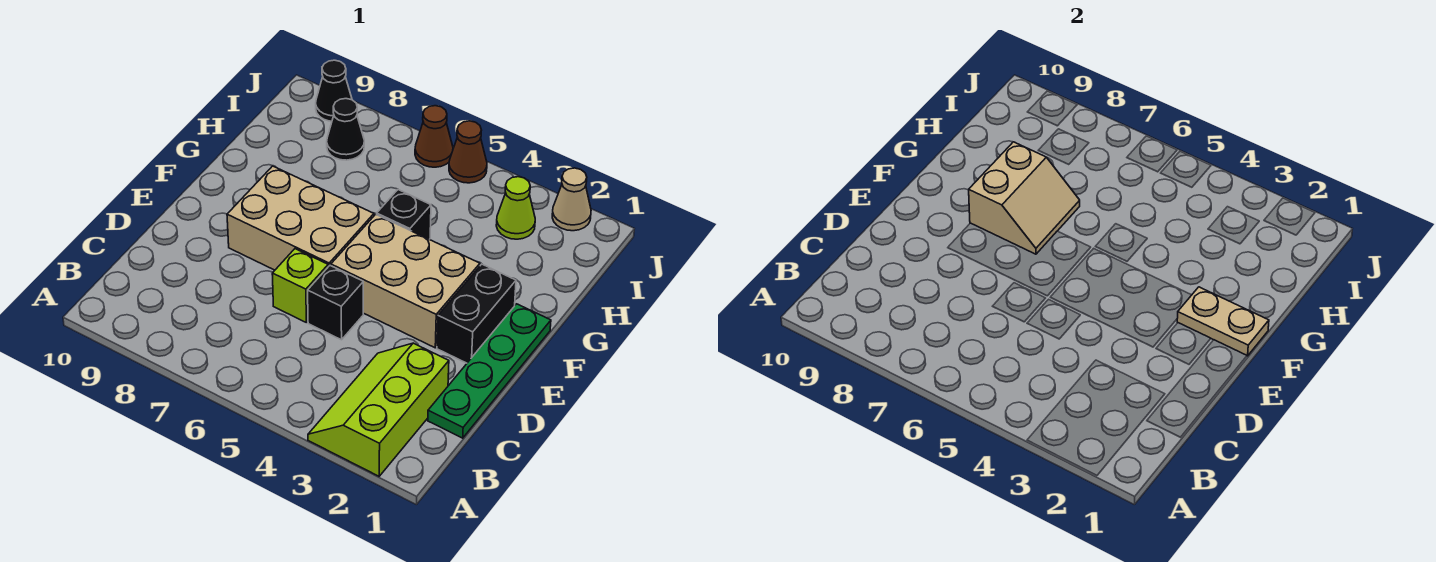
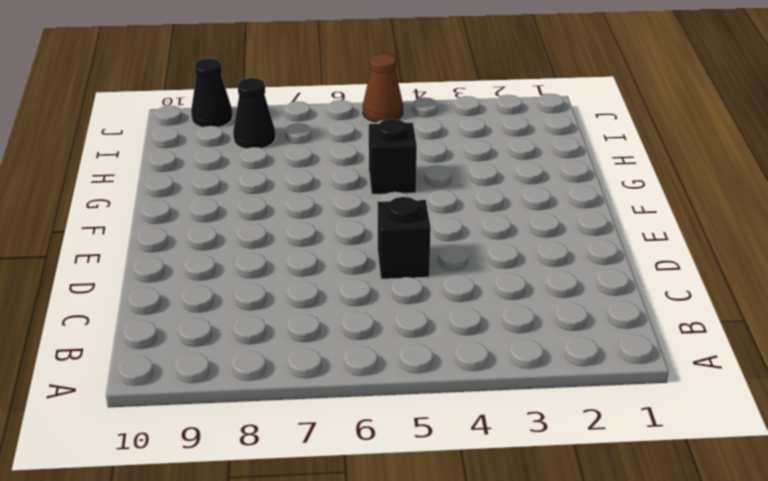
none -> lime 2x3 slope [308,343,449,476]
none -> green 1x4 plate [428,304,551,438]
none -> lime 1x1 brick [272,249,328,323]

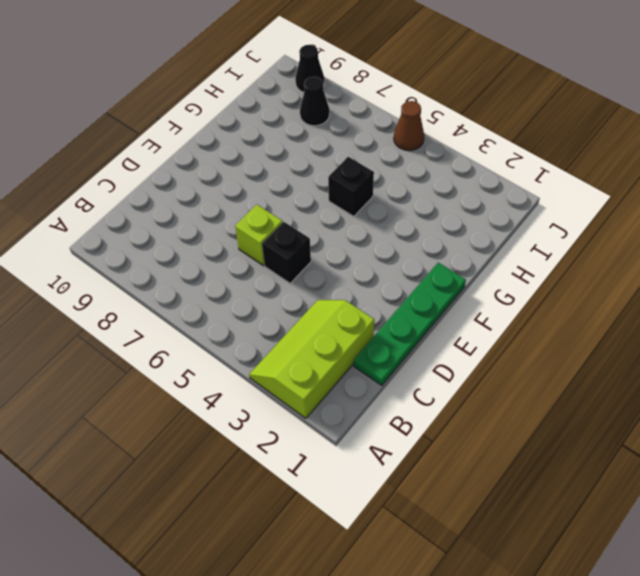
none -> black 1x2 brick [437,264,516,363]
none -> tan 2x3 brick [331,214,480,348]
none -> tan 2x3 brick [227,166,374,270]

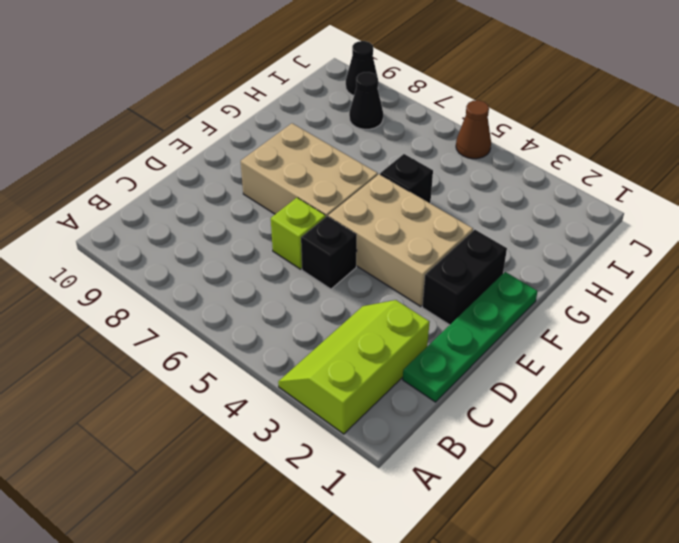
none -> lime 1x1 cone [496,177,535,239]
none -> tan 1x1 cone [552,168,591,231]
none -> brown 1x1 cone [415,106,453,167]

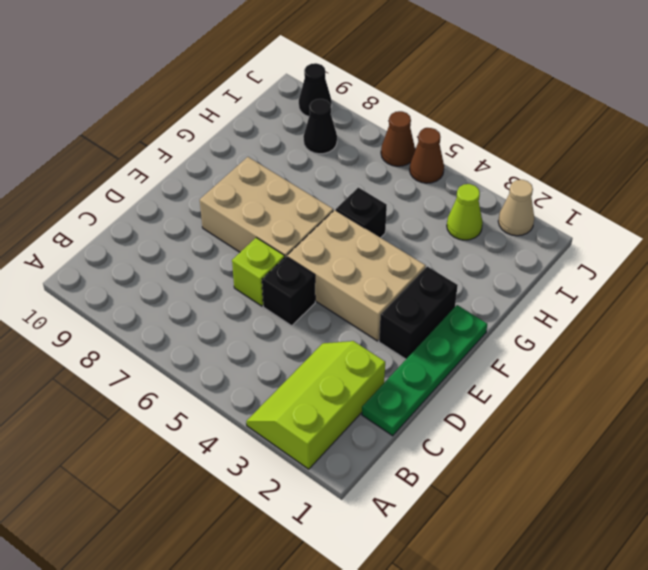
none -> tan 1x2 plate [1177,287,1269,356]
none -> tan 2x2 slope [969,142,1080,254]

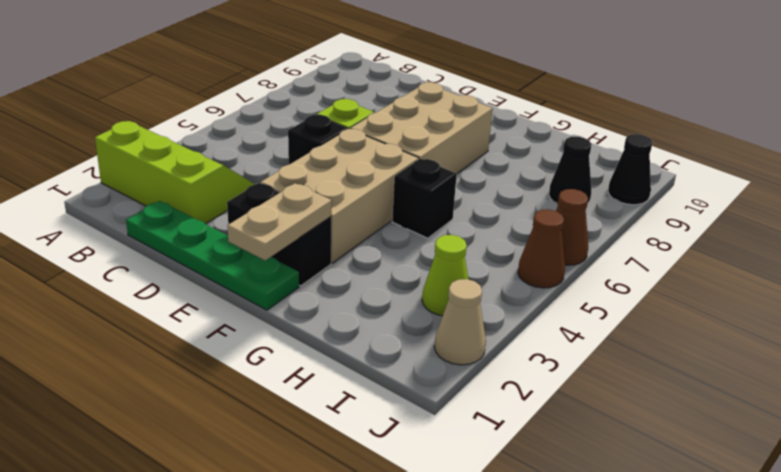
none -> tan 2x2 slope [969,142,1080,254]

